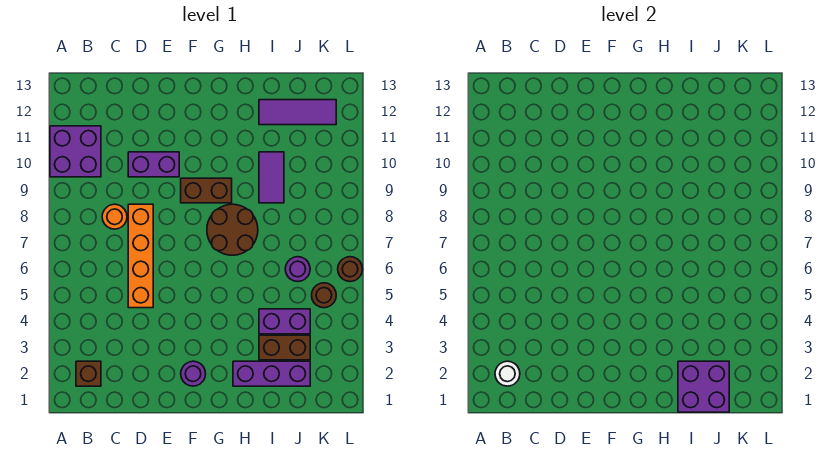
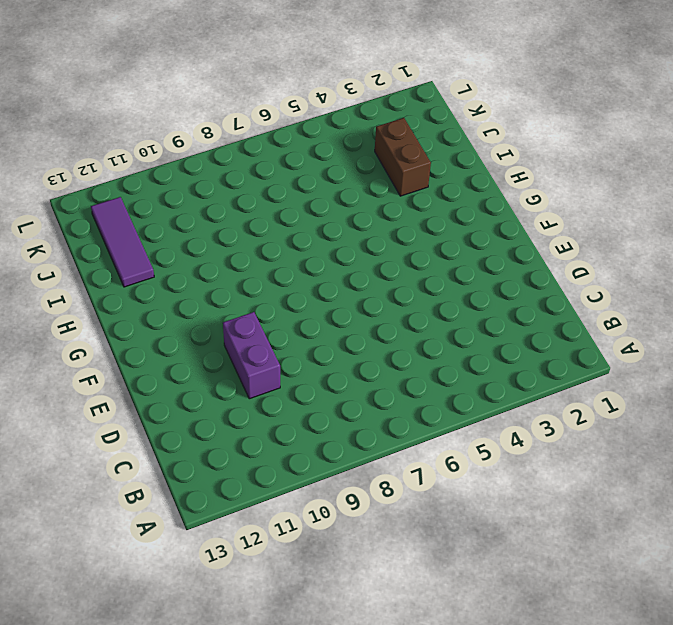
none -> purple 2x2 brick [50,126,101,177]
none -> brown 1x1 brick [76,361,101,386]
none -> orange 1x1 round brick [102,204,127,229]

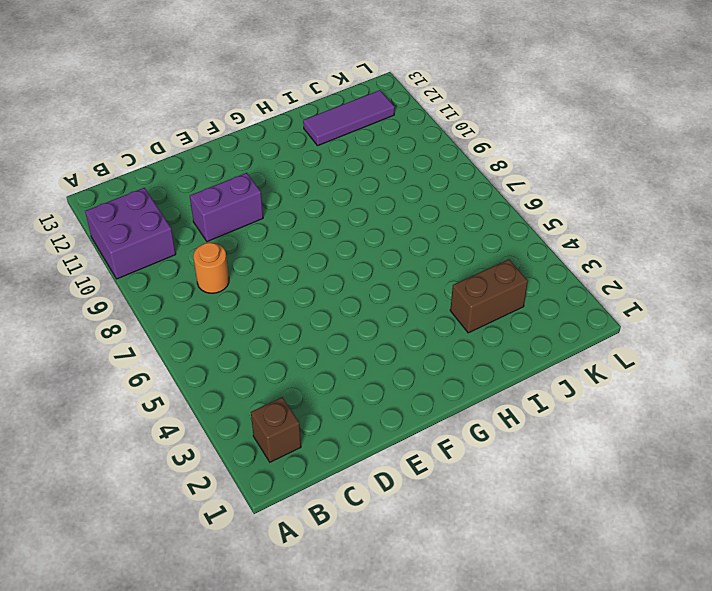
none -> orange 1x4 brick [128,204,153,308]
none -> purple 1x1 round brick [181,361,206,386]
none -> brown 1x2 brick [181,178,232,203]

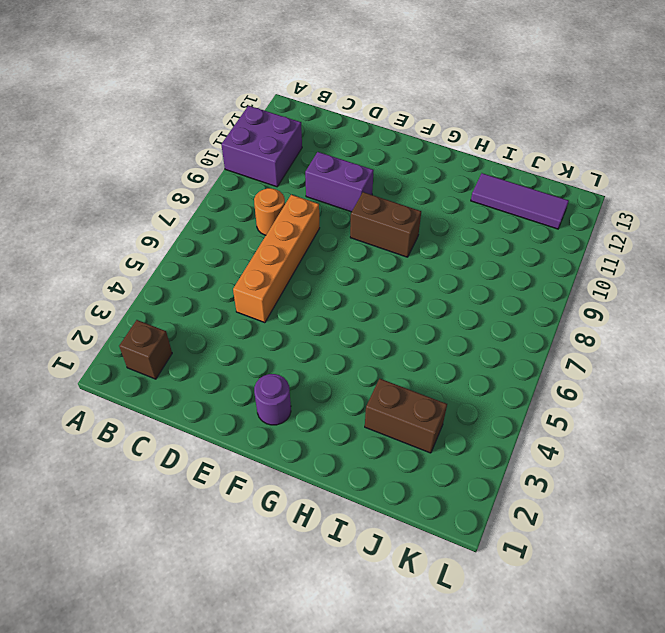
none -> brown 2x2 round brick [207,204,258,255]
none -> purple 1x3 brick [233,361,310,386]
none -> purple 1x2 brick [259,309,310,334]

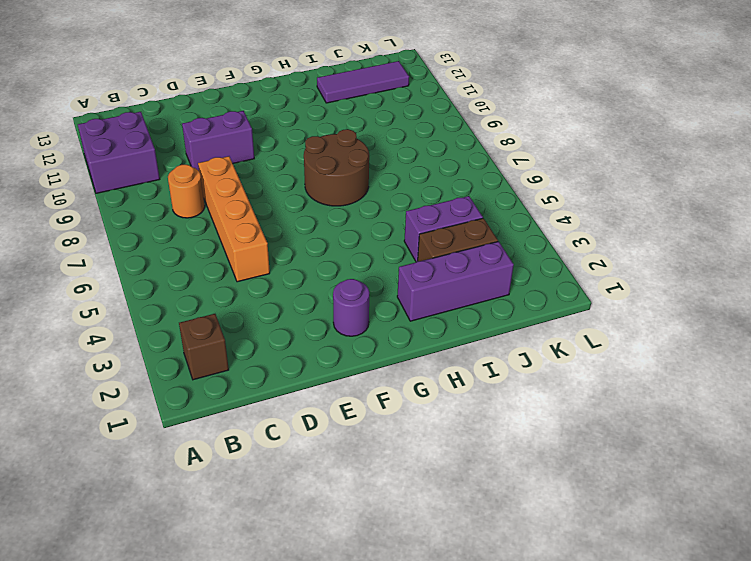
none -> brown 1x2 brick [181,178,232,203]
none -> purple 1x2 tile [259,152,284,203]
none -> purple 1x1 round brick [285,257,310,282]

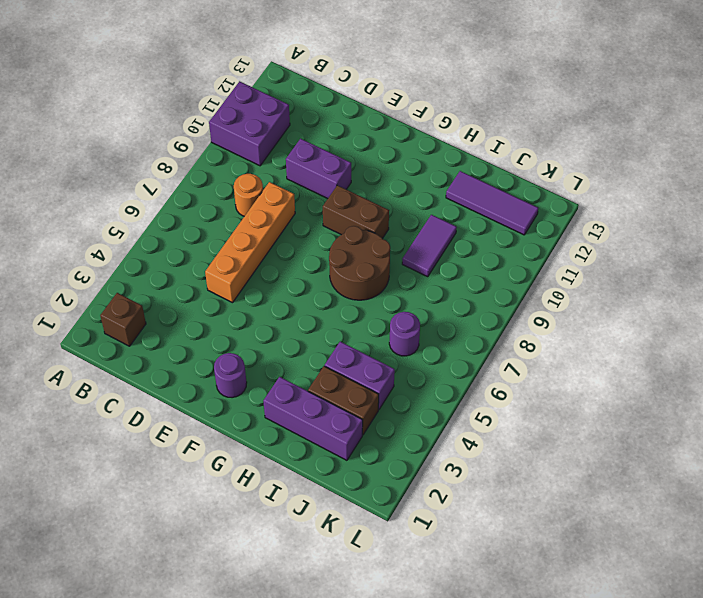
none -> brown 1x1 round brick [312,283,336,308]
none -> brown 1x1 round brick [338,257,363,282]
none -> white 1x1 round brick [495,361,520,386]

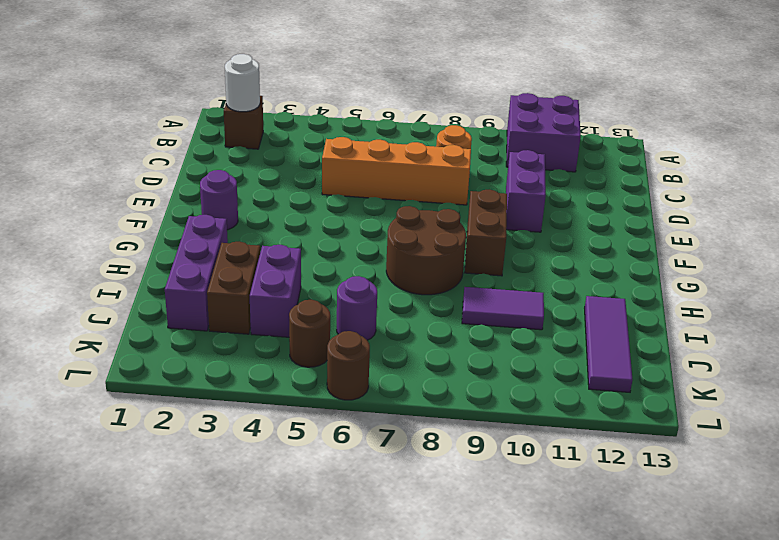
none -> purple 2x2 brick [678,361,729,412]

